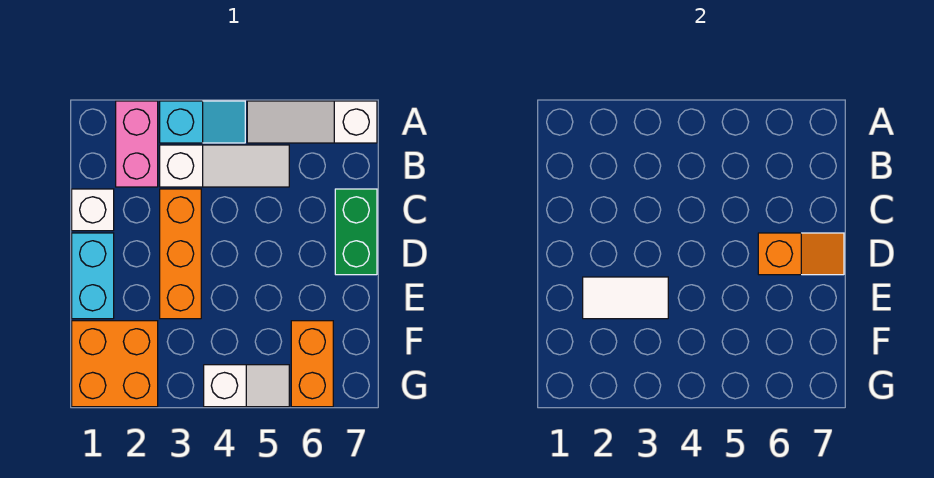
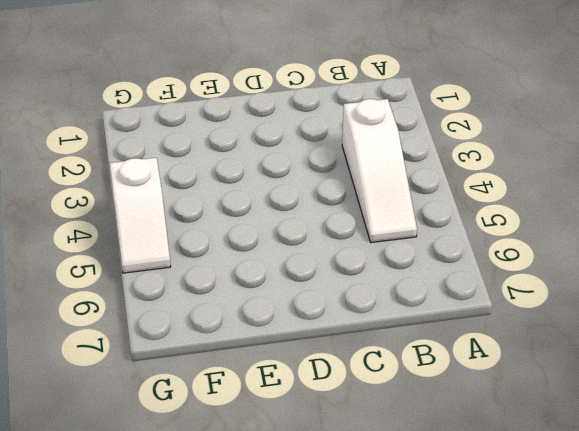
none -> pink 1x2 brick [116,101,158,187]
none -> cyan 1x2 slope [160,101,245,143]
none -> white 1x3 slope [247,101,377,143]

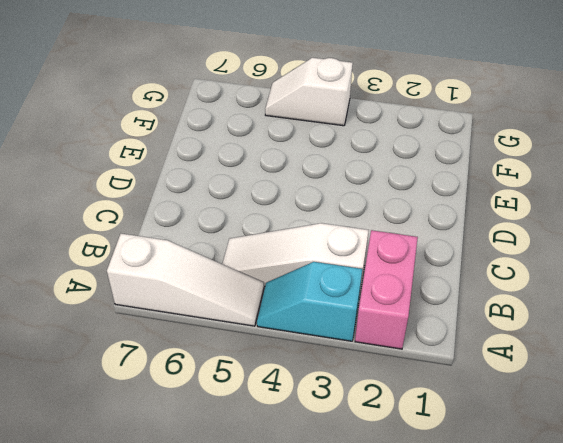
none -> white 1x1 brick [72,189,114,231]
none -> orange 1x3 brick [160,189,201,319]
none -> green 1x2 brick [335,189,377,275]

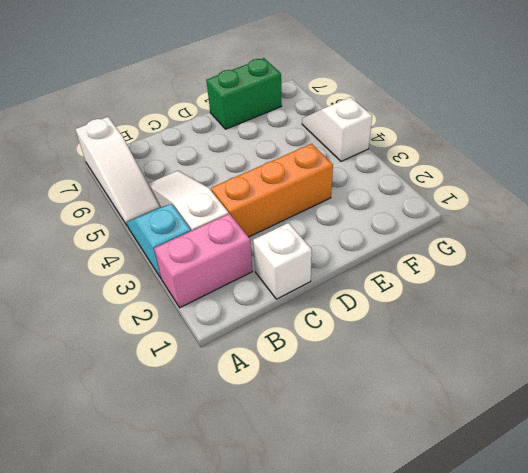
green 1x2 brick [206,58,282,129] -> green 1x2 brick moved to [335,189,377,275]
none -> cyan 1x2 brick [72,233,114,319]
none -> orange 2x2 brick [72,321,158,407]
none -> orange 1x2 brick [291,321,333,407]

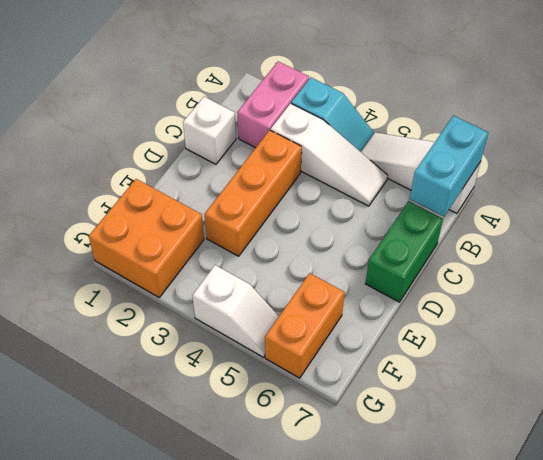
cyan 1x2 brick [410,116,488,217] -> cyan 1x2 brick moved to [72,233,114,319]
none -> orange 1x2 slope [758,233,844,275]
none -> white 1x2 tile [583,277,668,319]

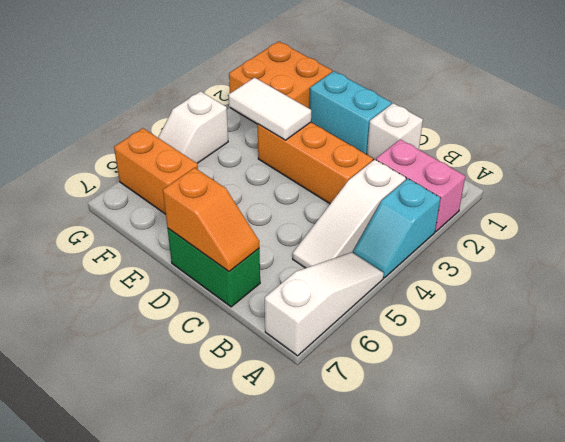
orange 1x2 slope [163,168,259,272] -> orange 1x2 slope turned to [758,233,844,275]
white 1x2 tile [229,78,311,140] -> white 1x2 tile turned to [583,277,668,319]

